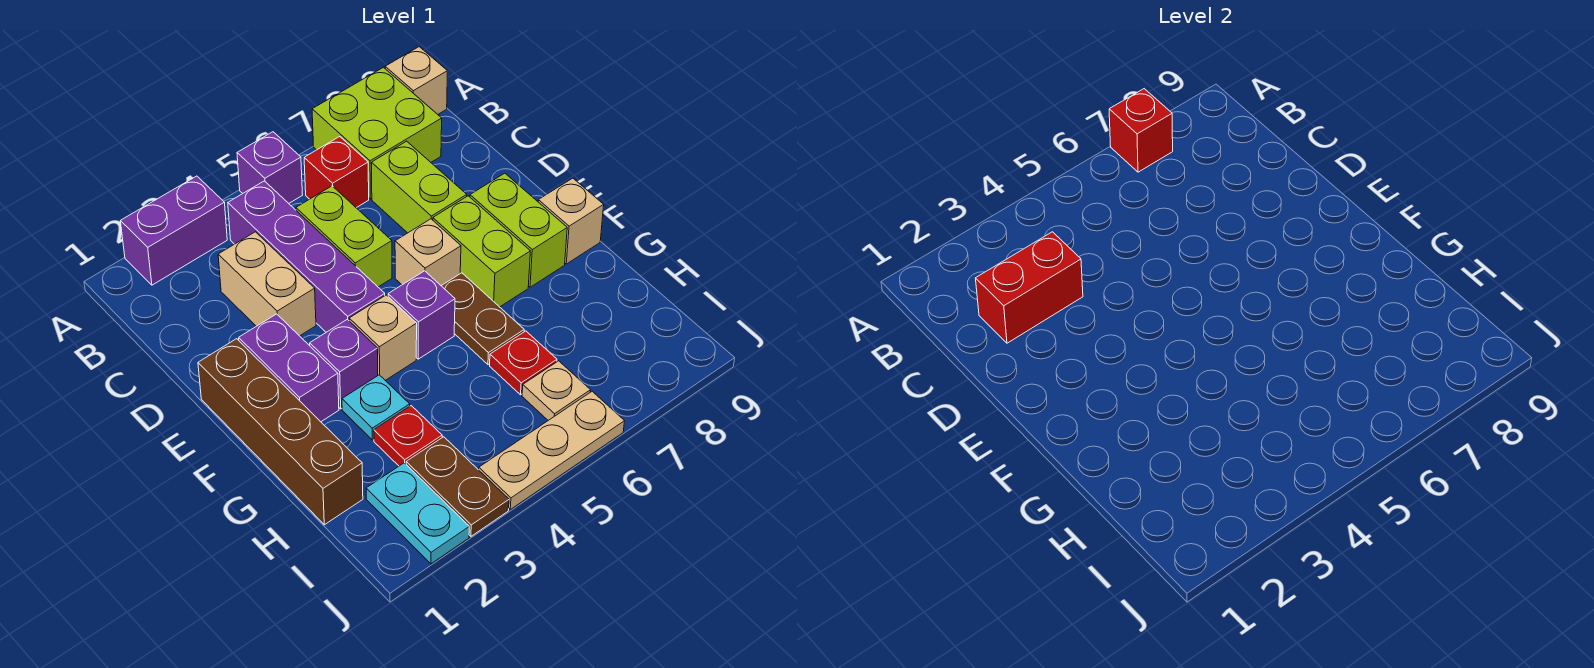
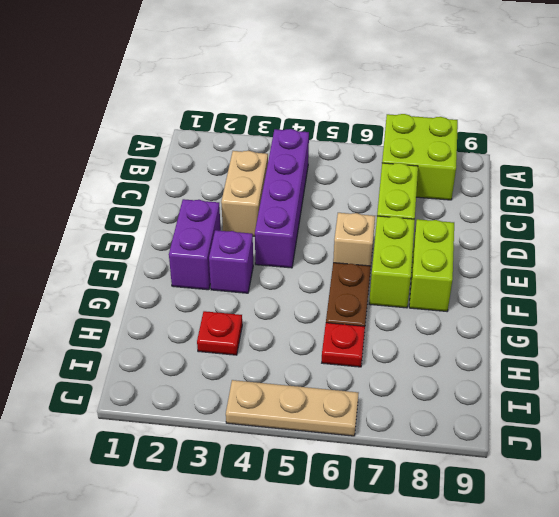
none -> purple 1x2 brick [121,176,227,285]
none -> purple 1x1 brick [237,132,302,203]
none -> tan 1x1 brick [385,47,447,114]

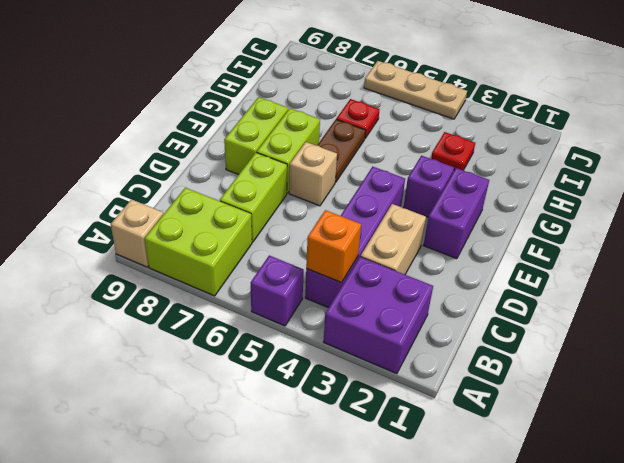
purple 2x2 brick [323,257,433,374] -> purple 1x2 brick [121,176,227,285]
orange 1x1 brick [306,210,361,283] -> none
none -> red 1x1 brick [304,137,369,208]
none -> lime 1x2 brick [296,186,392,287]
none -> brown 1x4 brick [198,339,363,525]

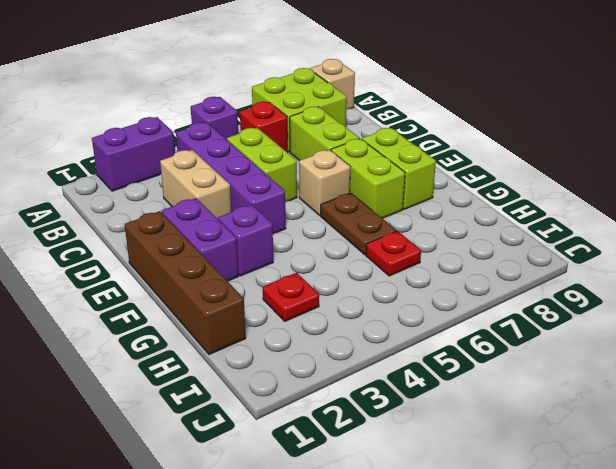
none -> tan 1x1 brick [349,295,417,380]
none -> purple 1x1 brick [388,271,455,359]
none -> tan 1x1 brick [538,178,604,264]

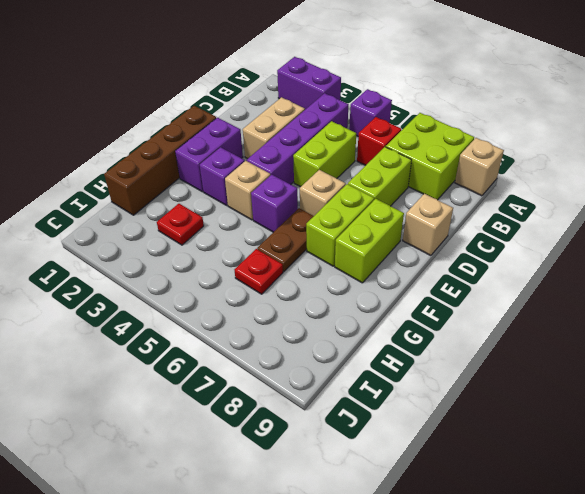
tan 1x1 brick [403,194,453,256] -> tan 1x1 brick moved to [538,178,604,264]
none -> cyan 1x1 plate [342,375,410,440]
none -> cyan 1x2 plate [366,463,469,564]
none -> brown 1x2 plate [406,437,509,536]

